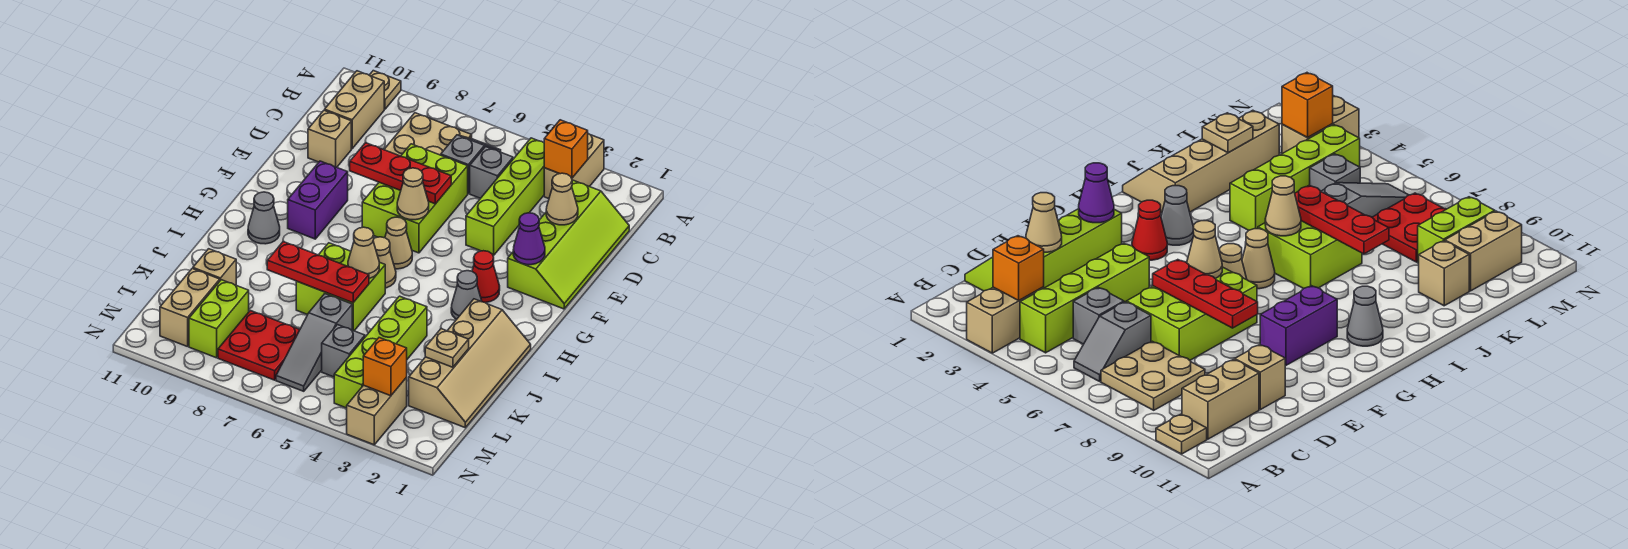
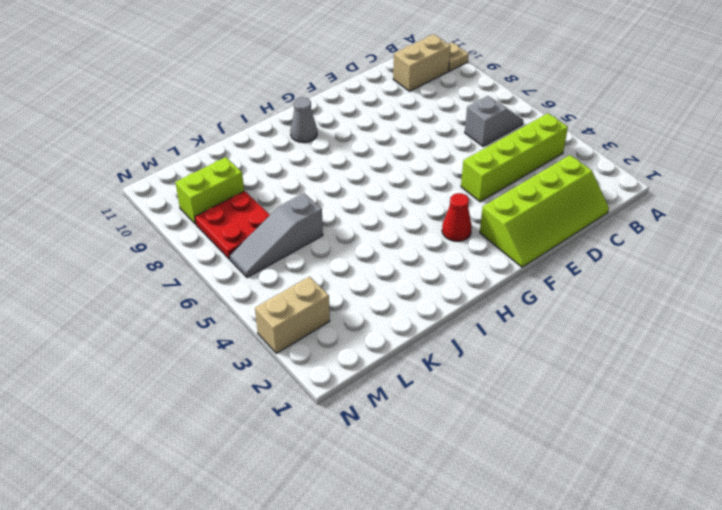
none -> tan 1x2 brick [544,134,604,199]
none -> tan 2x2 plate [384,113,472,156]
none -> grey 1x1 brick [470,147,513,198]
none -> lime 2x3 brick [362,144,468,253]

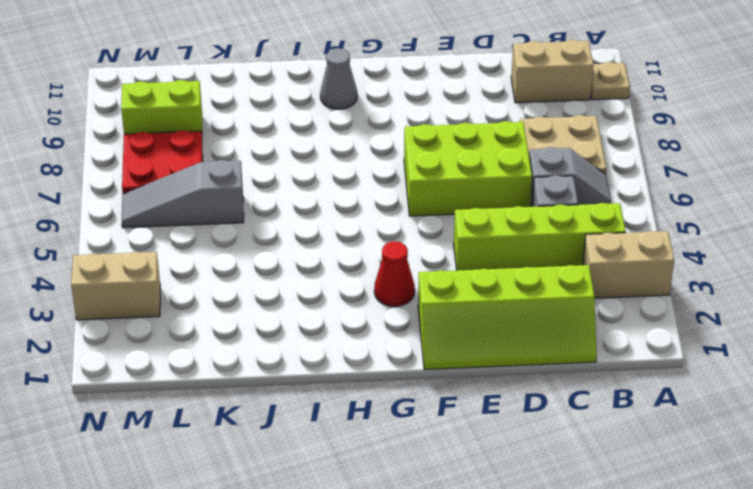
none -> tan 1x1 brick [308,110,351,167]
none -> purple 1x2 brick [288,161,348,239]
none -> tan 1x1 cone [385,217,412,269]
none -> grey 1x1 cone [451,271,482,319]

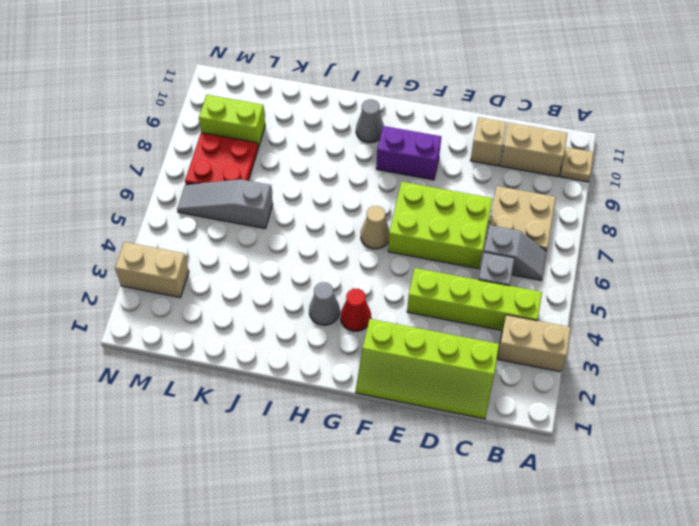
none -> tan 1x1 cone [373,237,396,288]
none -> tan 2x4 slope [409,299,531,428]
none -> lime 2x2 brick [296,243,385,331]
none -> lime 1x4 brick [334,296,427,408]

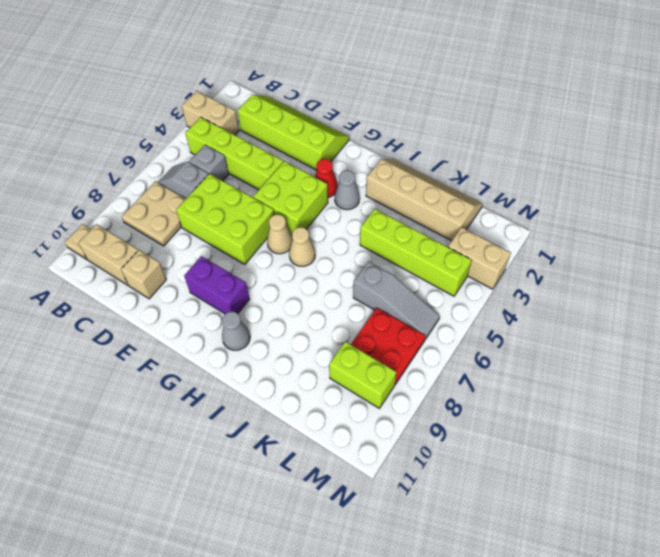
lime 2x2 brick [253,161,328,235] -> lime 2x2 brick moved to [296,243,385,331]
none -> tan 1x1 brick [193,249,236,285]
none -> grey 1x1 brick [322,325,365,377]
none -> tan 1x2 brick [160,269,220,347]
none -> orange 1x1 brick [544,120,588,178]

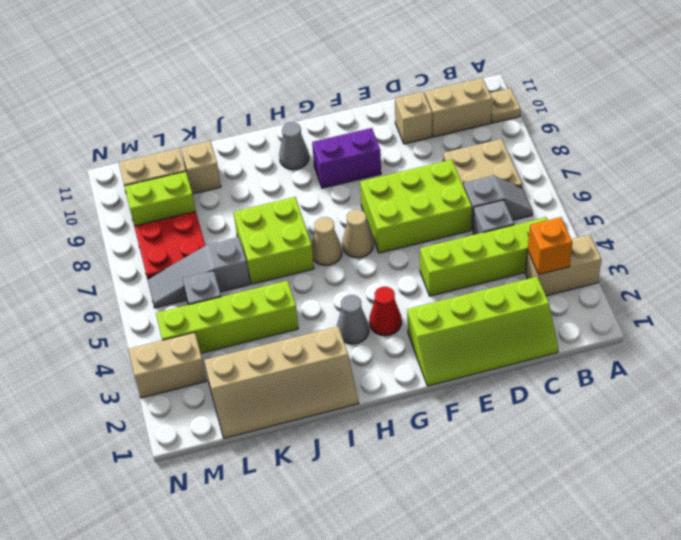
none -> tan 1x1 cone [546,173,578,225]
none -> red 1x3 plate [350,143,451,204]
none -> purple 1x1 cone [513,213,545,265]
none -> tan 1x1 cone [397,168,429,220]

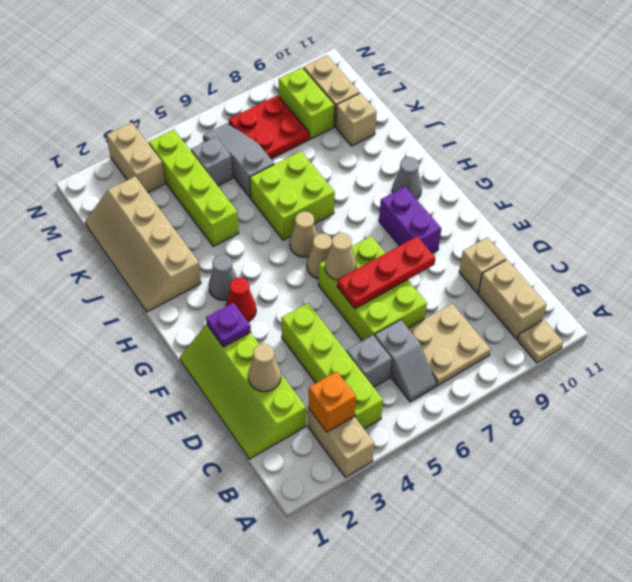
purple 1x1 plate [206,303,251,347] -> purple 1x1 cone [513,213,545,265]
none -> tan 1x1 cone [348,227,379,278]
none -> red 1x3 plate [267,242,369,303]
none -> tan 1x1 plate [425,329,469,367]
none -> orange 1x1 brick [363,338,407,396]

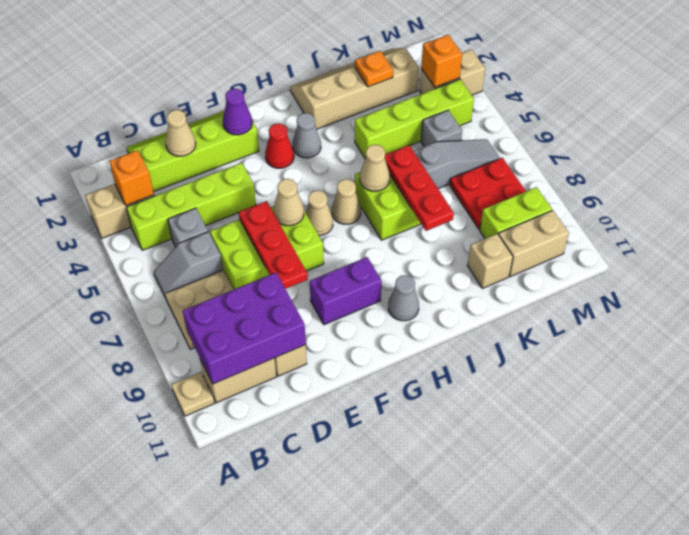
purple 2x3 brick [183,273,306,384] -> none
orange 1x1 plate [355,51,393,87] -> tan 1x1 plate [425,329,469,367]

